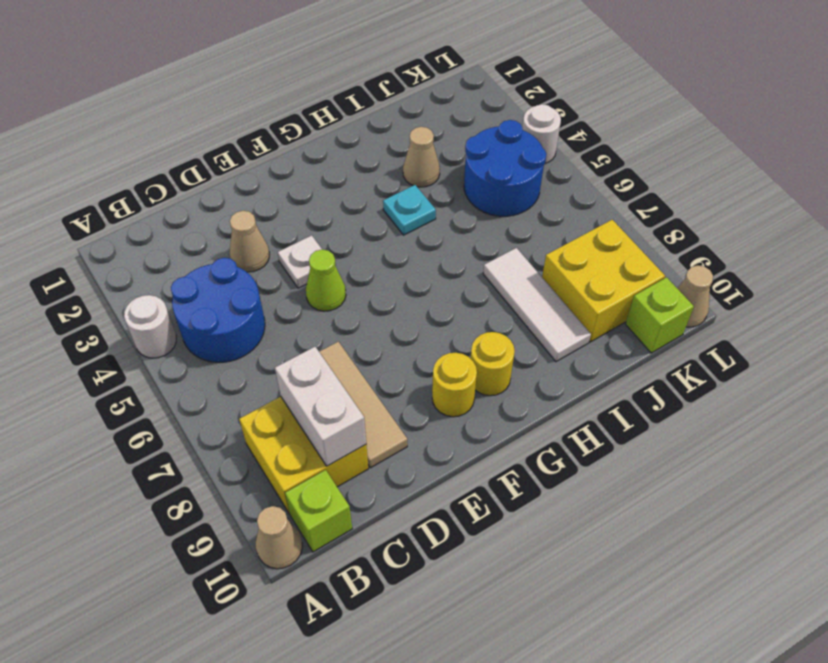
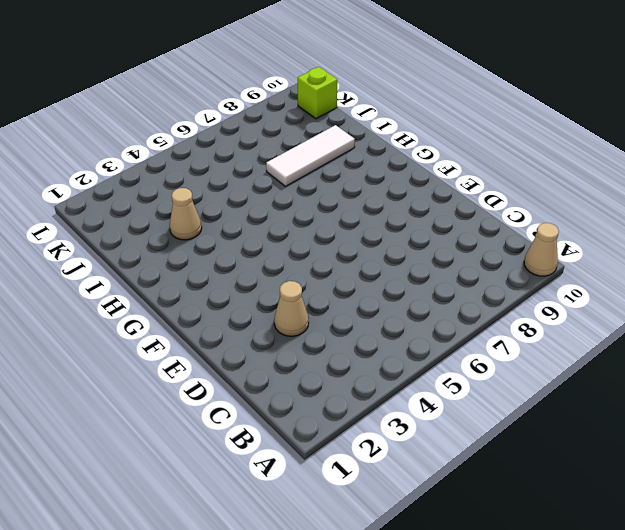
none -> white 1x1 round brick [124,295,176,358]
none -> blue 2x2 round brick [171,258,265,362]
none -> yellow 2x2 brick [239,397,368,514]

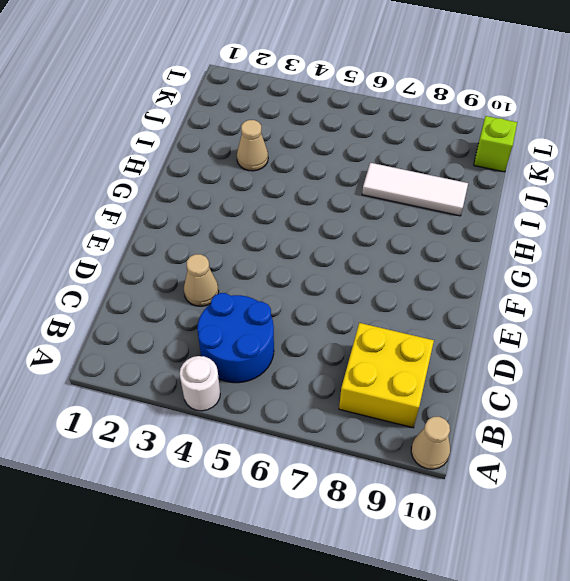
none -> lime 1x1 brick [285,470,352,552]
none -> tan 1x3 tile [319,342,407,468]
none -> white 1x1 plate [278,235,322,288]

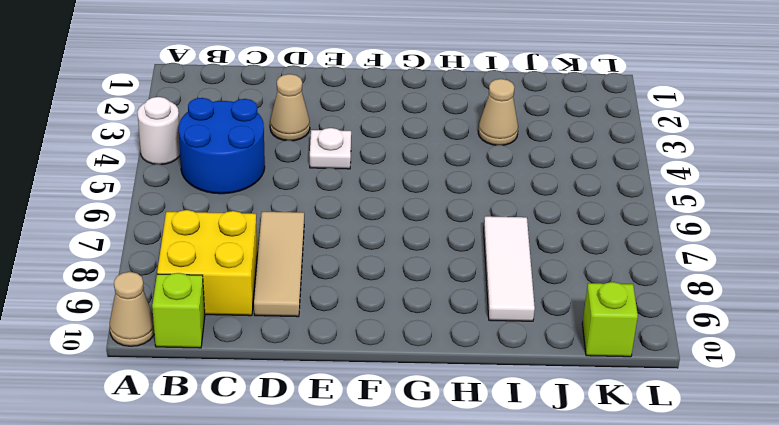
none -> lime 1x1 cone [306,250,346,311]
none -> yellow 1x1 round brick [432,353,477,417]
none -> yellow 1x1 round brick [470,332,515,396]

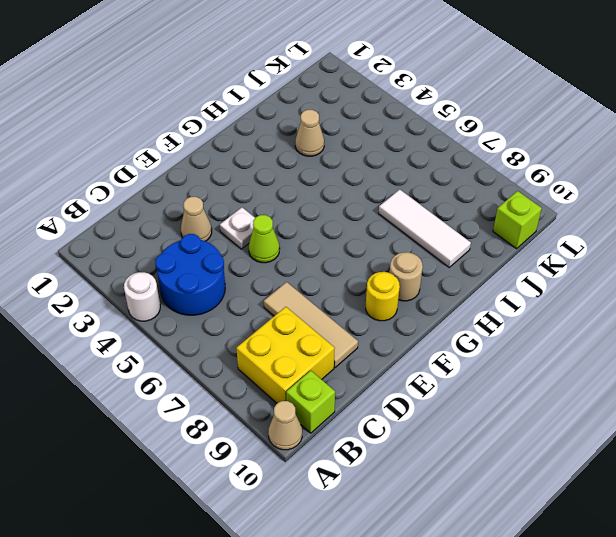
tan 1x1 round brick [390,252,423,301] -> yellow 1x1 round brick [470,332,515,396]
none -> cyan 1x1 plate [383,185,436,235]
none -> blue 2x2 round brick [464,120,546,216]
none -> yellow 2x2 brick [542,220,665,342]

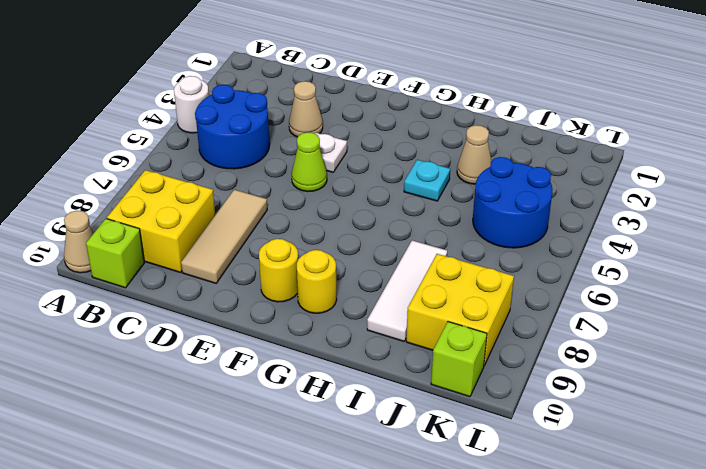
none -> white 1x1 round brick [522,104,561,163]
none -> tan 1x1 cone [677,265,713,327]
none -> white 1x2 brick [275,347,366,466]

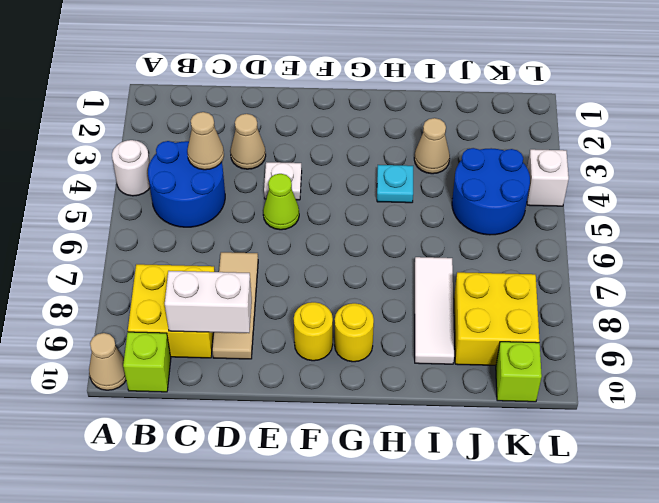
tan 1x1 cone [187,112,224,170] -> tan 1x1 cone moved to [677,265,713,327]
white 1x2 brick [165,271,252,333] -> white 1x2 brick turned to [275,347,366,466]
white 1x1 brick [527,149,569,206] -> white 1x1 round brick [522,104,561,163]

